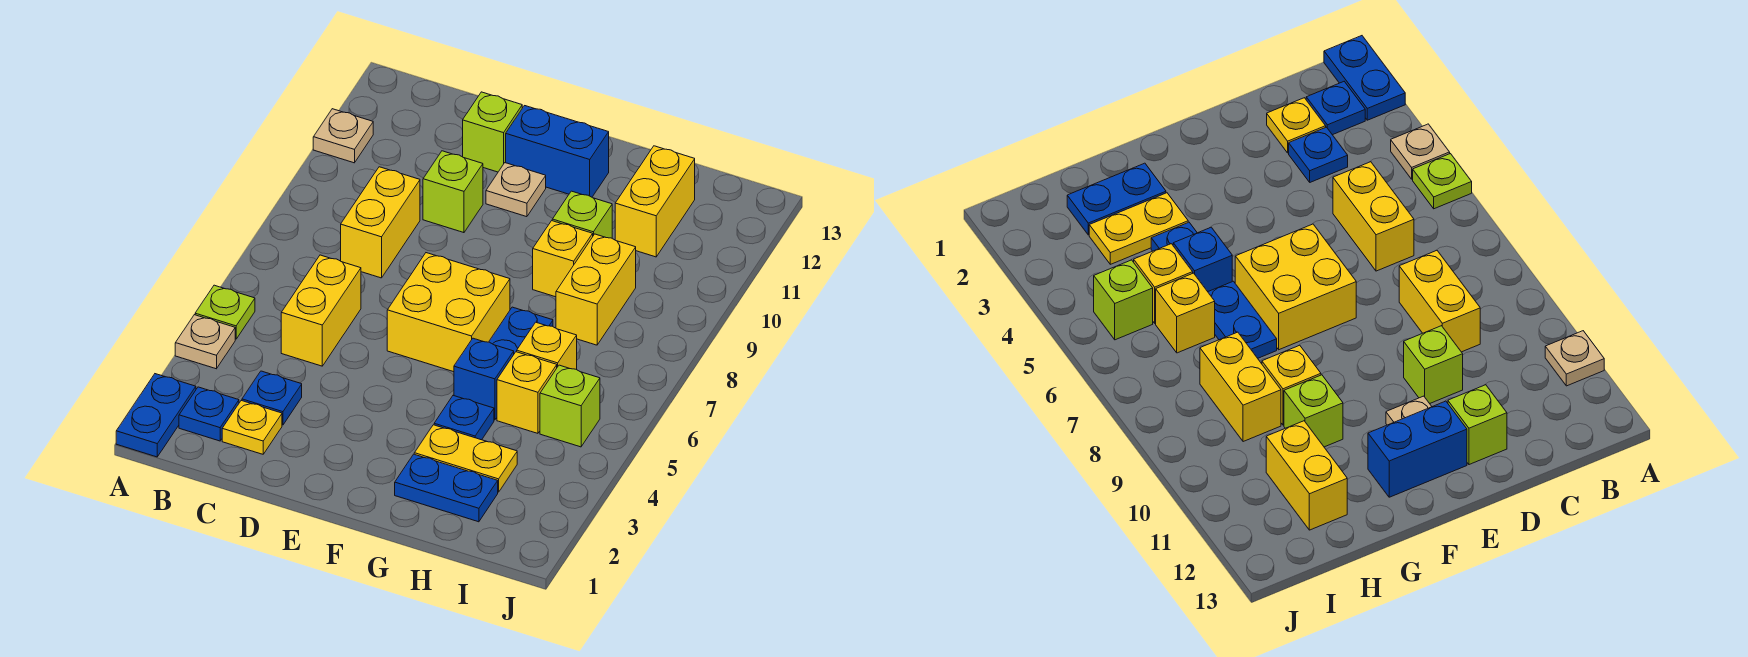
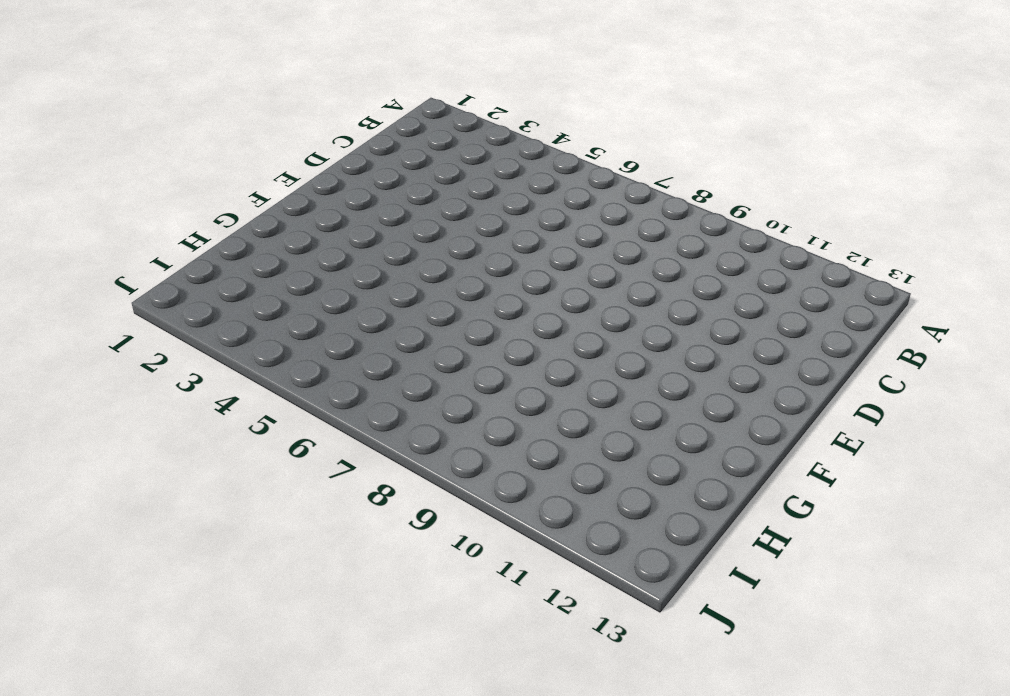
none -> blue 1x2 plate [116,374,196,457]
none -> tan 1x1 plate [175,315,235,369]
none -> lime 1x1 plate [195,285,255,339]

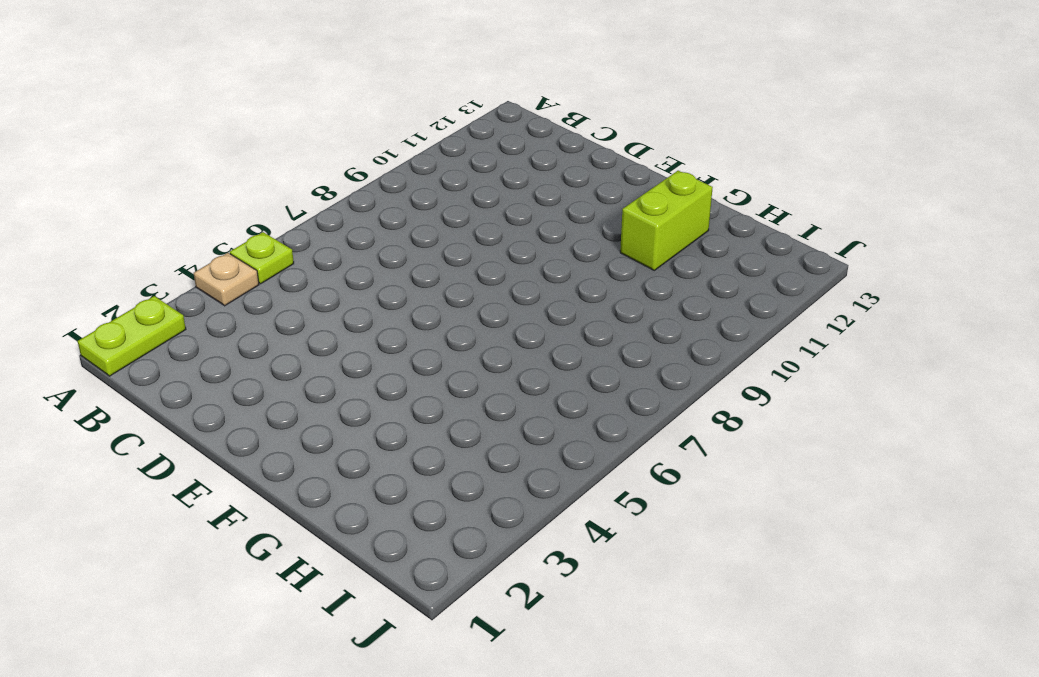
lime 1x2 plate [78,296,186,376] -> blue 1x2 plate [116,374,196,457]
lime 1x2 brick [620,171,713,270] -> none
none -> tan 1x1 plate [313,109,373,163]
none -> blue 1x1 plate [179,387,239,441]
none -> yellow 1x1 plate [222,401,282,454]

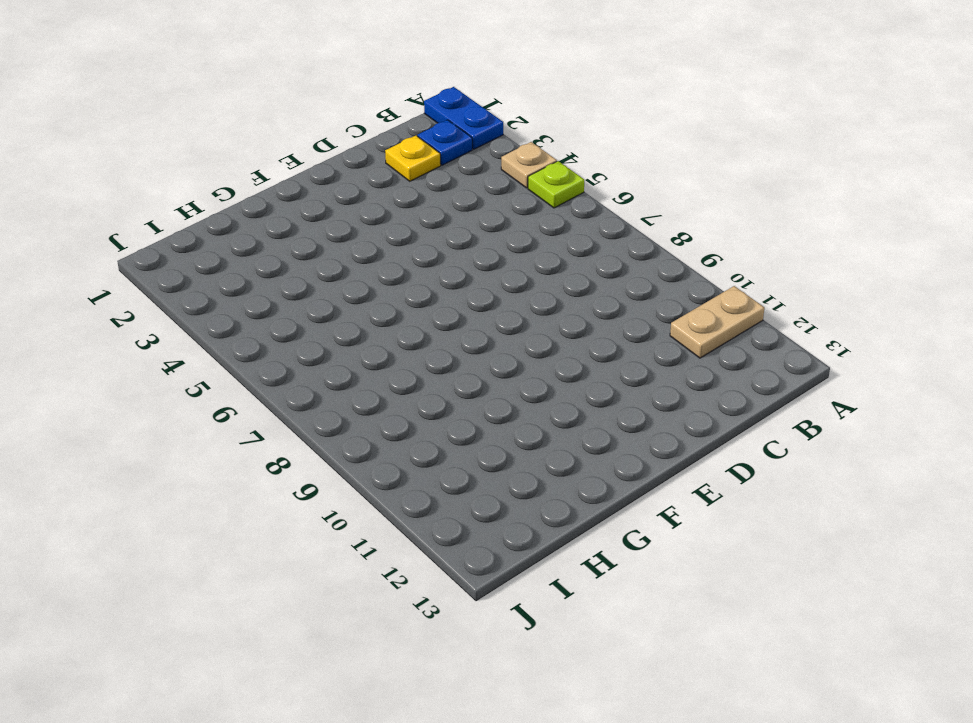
tan 1x2 plate [670,286,764,358] -> tan 1x1 plate [313,109,373,163]
none -> blue 1x1 plate [242,371,302,425]
none -> yellow 1x2 brick [281,255,361,366]
none -> yellow 1x2 brick [341,167,420,278]

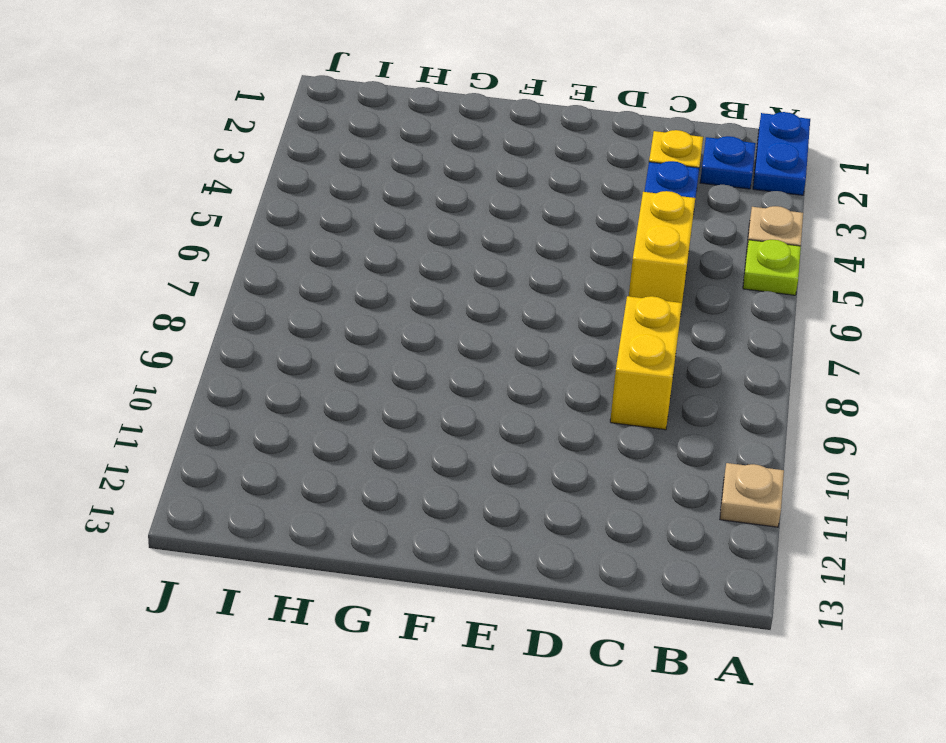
none -> lime 1x1 brick [423,151,483,233]
none -> lime 1x1 brick [463,92,522,172]
none -> yellow 2x2 brick [387,253,510,372]

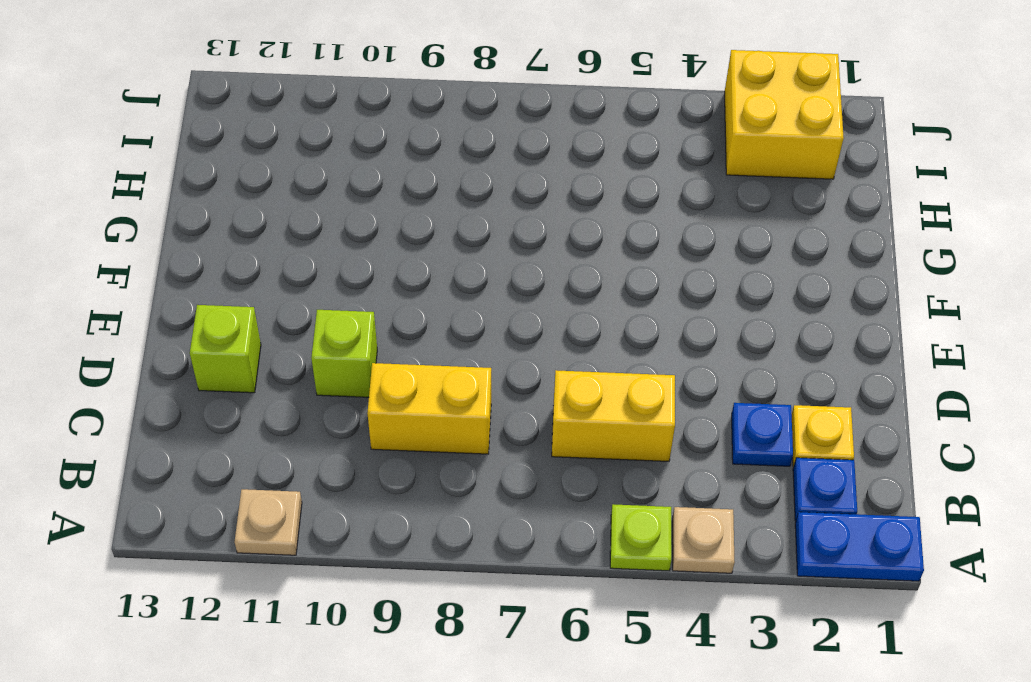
yellow 2x2 brick [725,50,844,179] -> yellow 2x2 brick moved to [387,253,510,372]
none -> tan 1x1 plate [486,163,546,217]
none -> blue 1x2 brick [506,106,609,197]
none -> blue 1x2 plate [395,454,498,522]

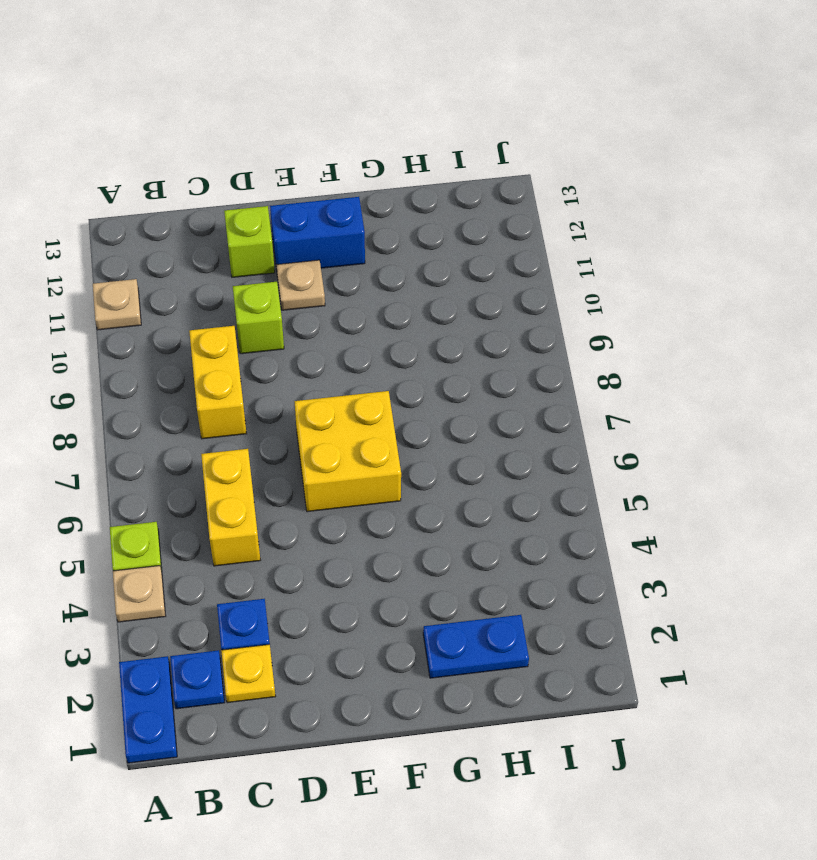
none -> yellow 1x2 plate [414,425,517,492]
none -> blue 1x1 plate [434,396,494,440]
none -> blue 1x1 brick [454,338,514,420]

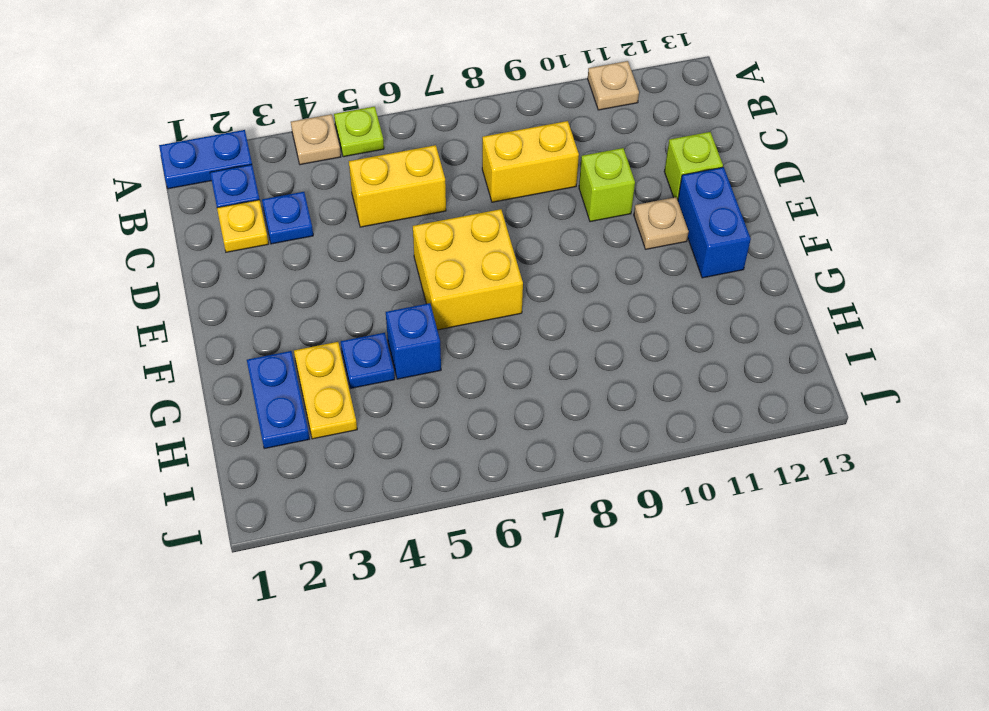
none -> blue 1x2 plate [489,307,553,354]
none -> yellow 1x1 brick [533,221,593,297]
none -> lime 1x1 brick [552,191,612,238]

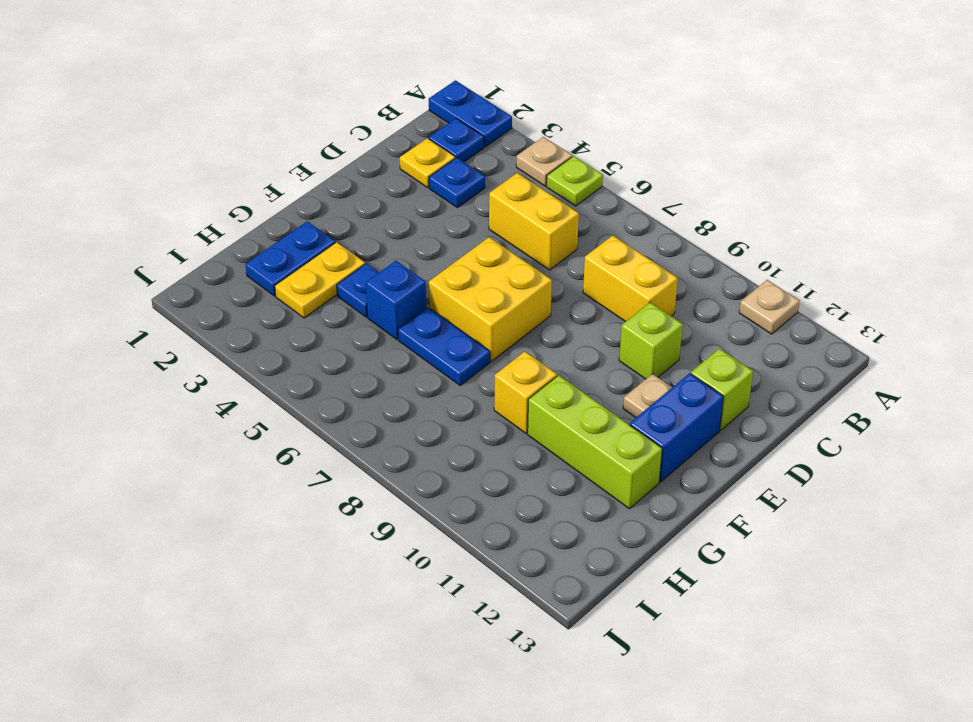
lime 1x3 brick [528,375,662,509] -> lime 1x1 brick [552,191,612,238]
none -> yellow 1x1 brick [497,352,557,433]
none -> yellow 1x1 brick [517,322,577,369]
none -> yellow 1x2 brick [556,234,636,345]

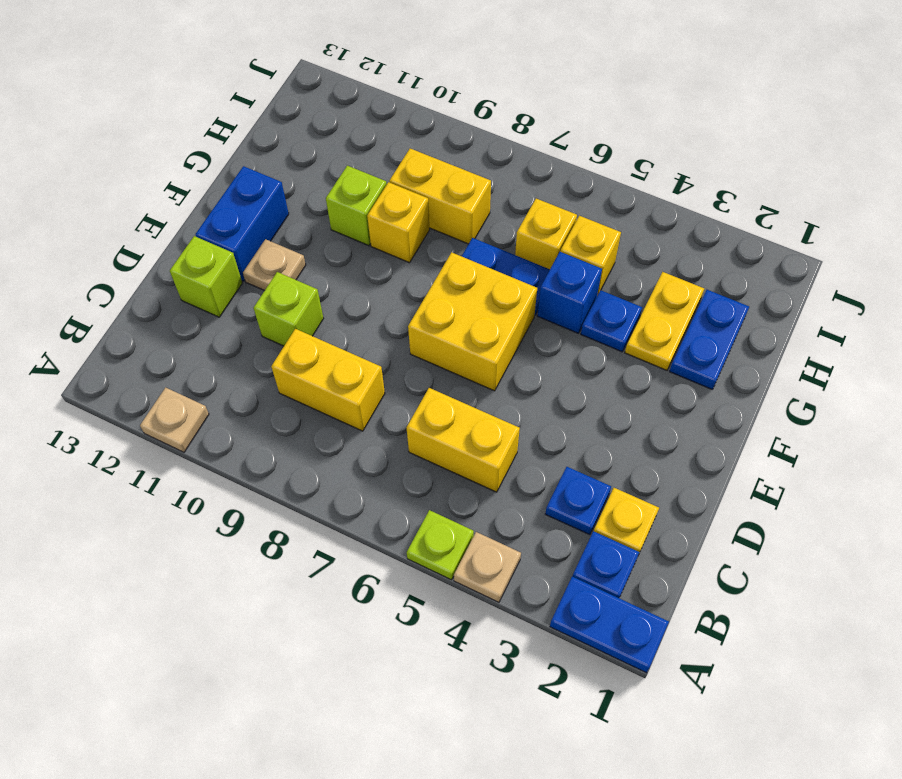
none -> yellow 1x2 brick [615,146,695,257]
none -> lime 1x1 brick [540,365,600,447]

